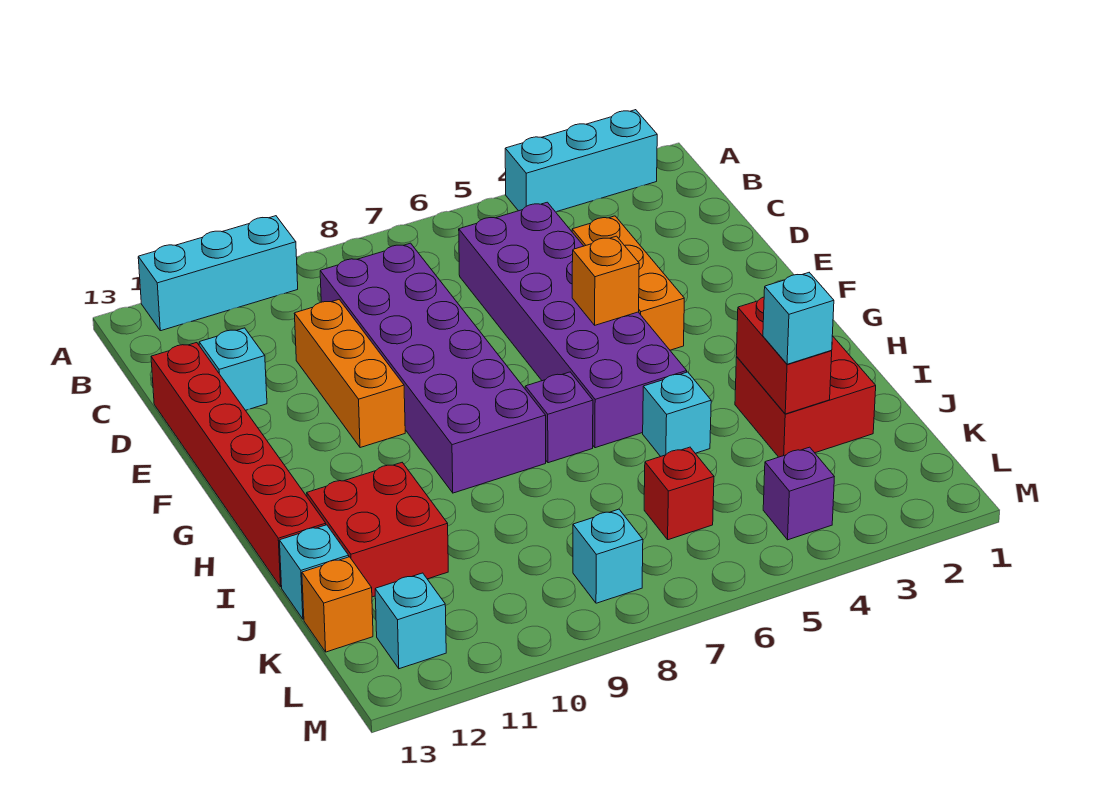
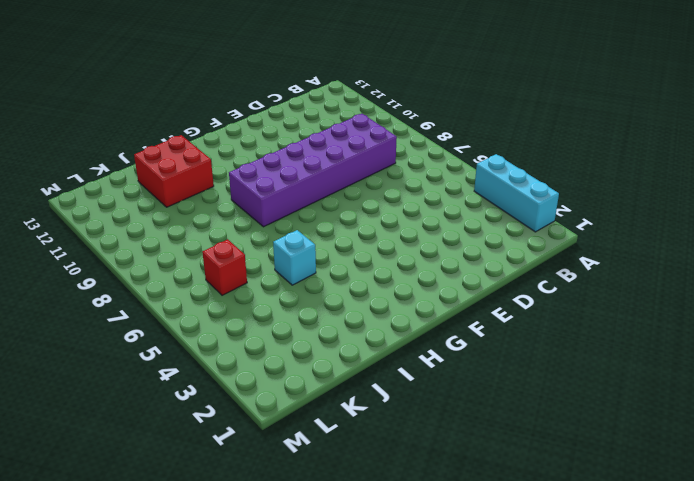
none -> cyan 1x3 brick [138,216,298,331]
none -> purple 2x6 brick [459,202,687,448]
none -> orange 1x3 brick [572,216,684,350]

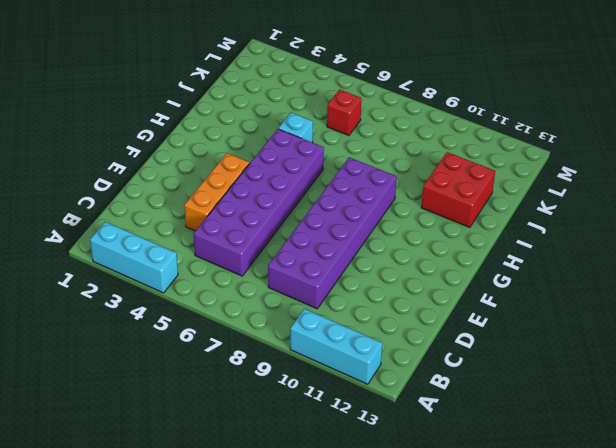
none -> orange 1x3 brick [294,300,405,448]
none -> cyan 1x1 brick [199,328,267,410]
none -> red 1x6 brick [151,343,326,587]

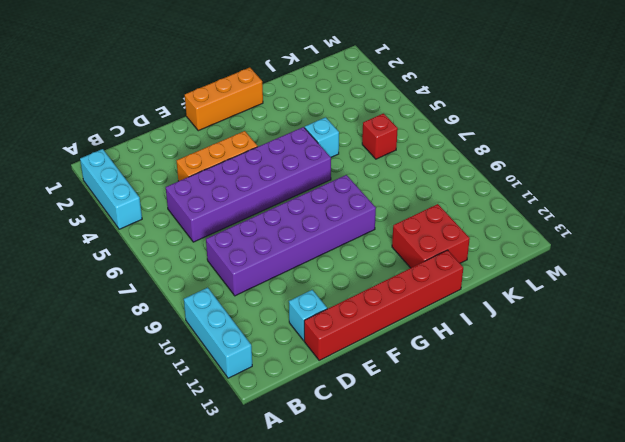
orange 1x3 brick [185,68,263,131] -> orange 1x3 brick moved to [294,300,405,448]
none -> purple 1x1 brick [525,372,593,463]
none -> red 2x2 brick [735,336,876,457]
none -> cyan 1x1 brick [279,525,349,619]

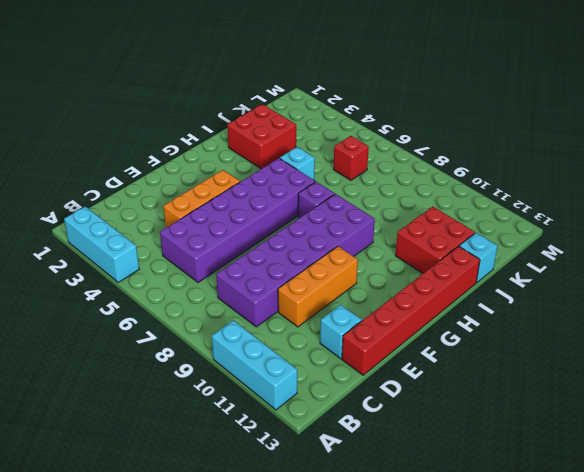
none -> orange 1x1 brick [302,557,373,652]
none -> purple 1x1 brick [763,447,834,540]
none -> cyan 1x1 brick [573,509,643,603]

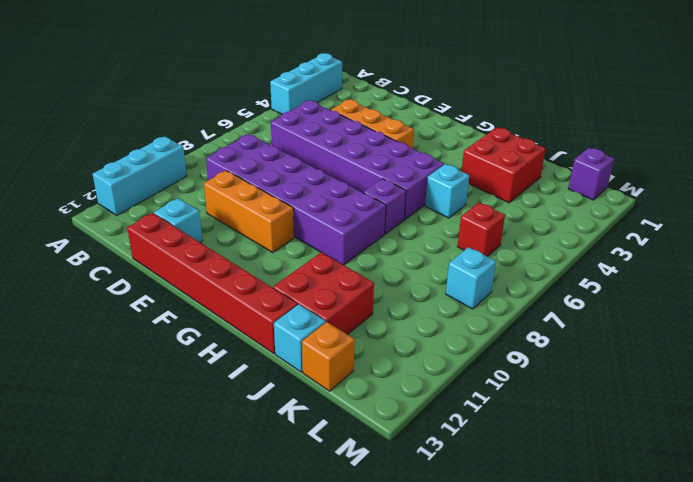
purple 1x1 brick [568,148,614,200] -> purple 1x1 brick moved to [763,447,834,540]
none -> cyan 1x1 brick [375,573,446,669]
none -> orange 1x1 brick [572,236,639,325]
none -> red 1x2 brick [736,297,832,414]

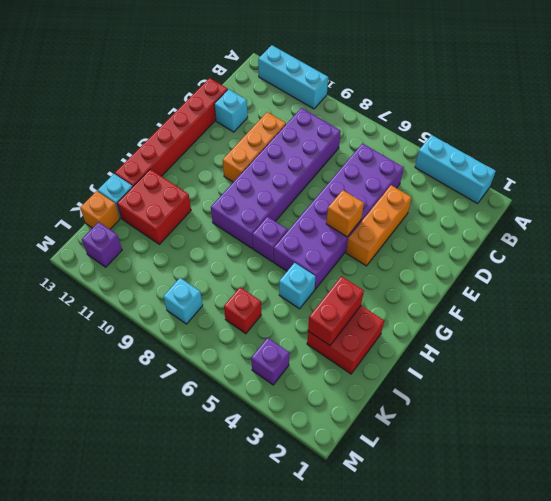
purple 1x1 brick [82,222,122,267] -> cyan 1x1 brick [375,573,446,669]
none -> cyan 1x1 brick [763,273,834,364]

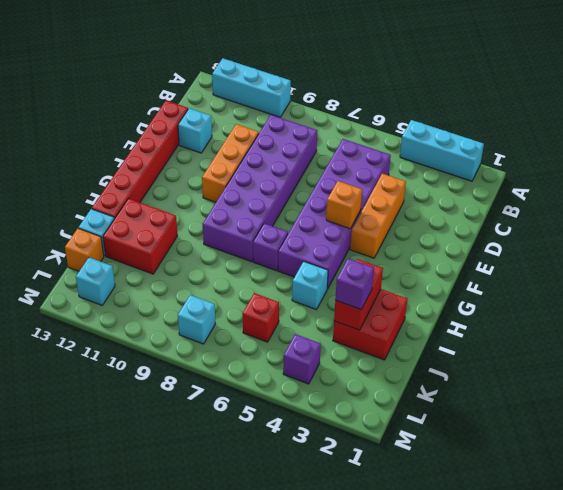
purple 1x1 brick [335,259,374,309] -> cyan 1x1 brick [763,273,834,364]

